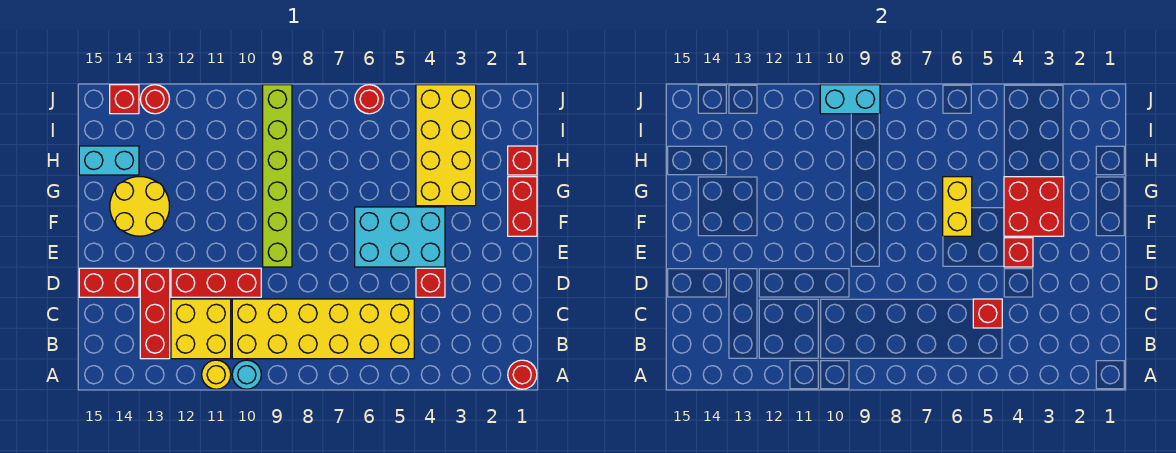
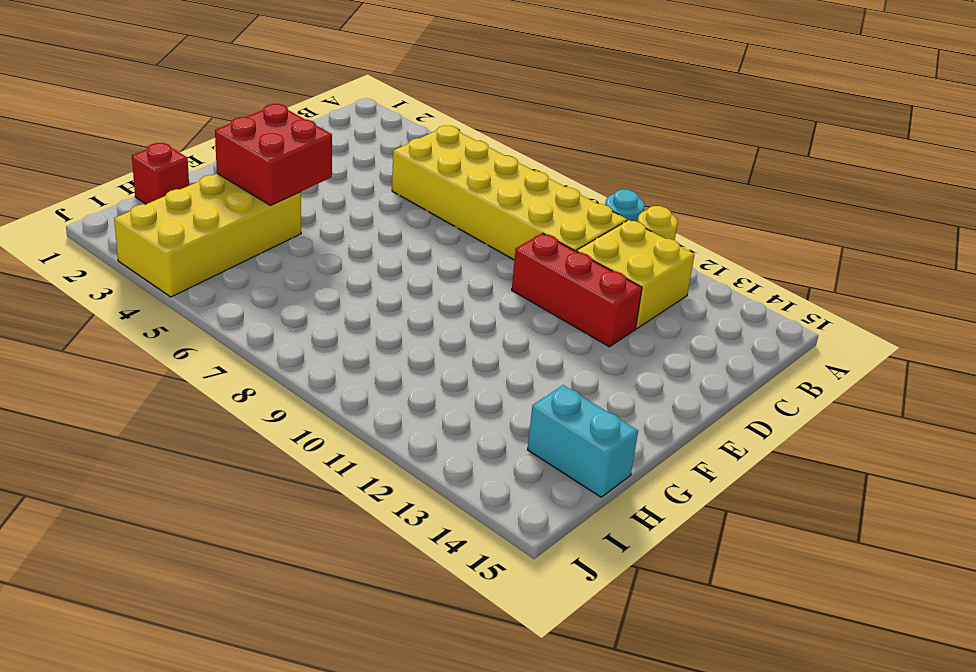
none -> red 1x1 round brick [508,360,537,389]
none -> red 1x3 brick [140,268,170,359]
none -> red 1x1 brick [416,268,445,297]

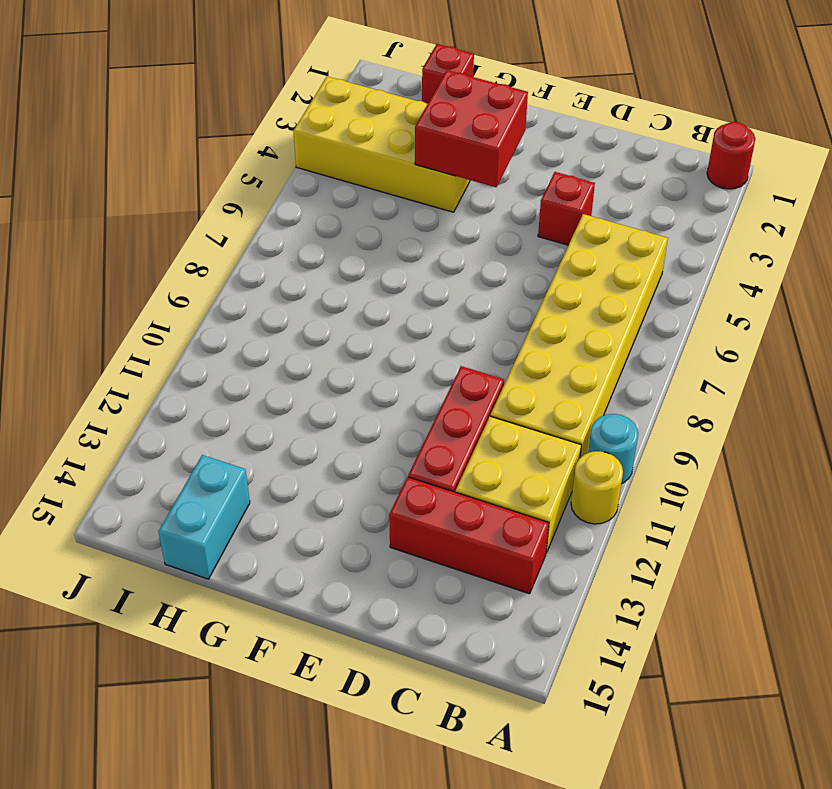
none -> red 1x2 brick [79,268,139,297]
none -> cyan 2x3 brick [355,207,445,267]
none -> lime 1x6 brick [263,85,292,267]

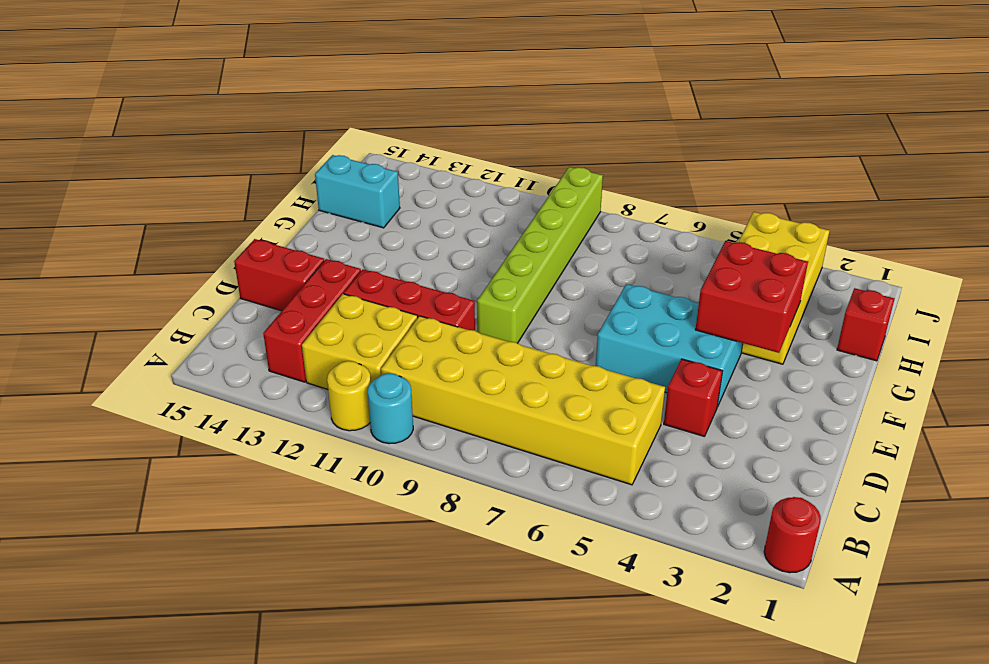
none -> red 1x2 brick [508,177,537,236]
none -> yellow 2x2 round brick [110,177,170,236]
none -> red 1x1 round brick [355,85,384,114]

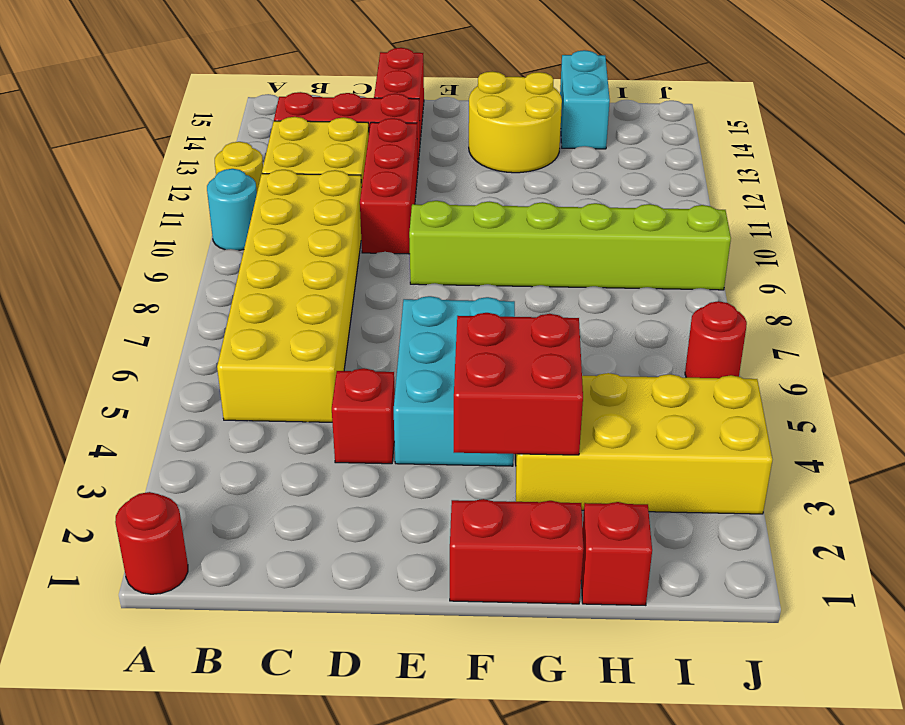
none -> red 1x1 round brick [140,85,169,114]
none -> red 1x1 brick [110,85,139,114]
none -> red 1x1 brick [973,299,1002,328]

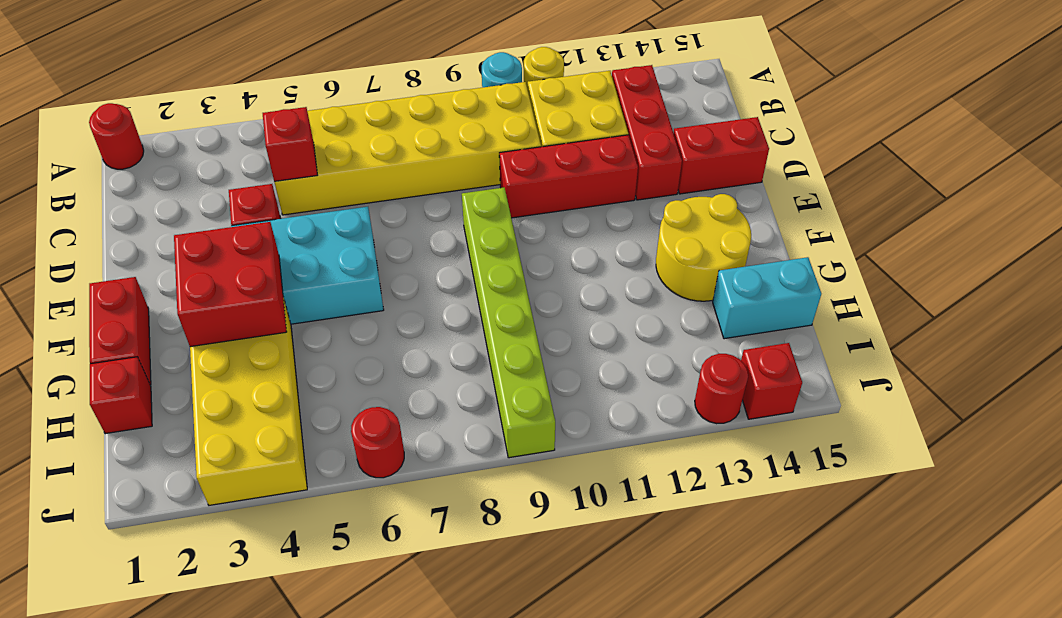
none -> red 1x1 brick [1004,238,1033,267]
none -> yellow 1x2 brick [943,177,972,236]
none -> cyan 1x2 brick [820,85,880,114]

